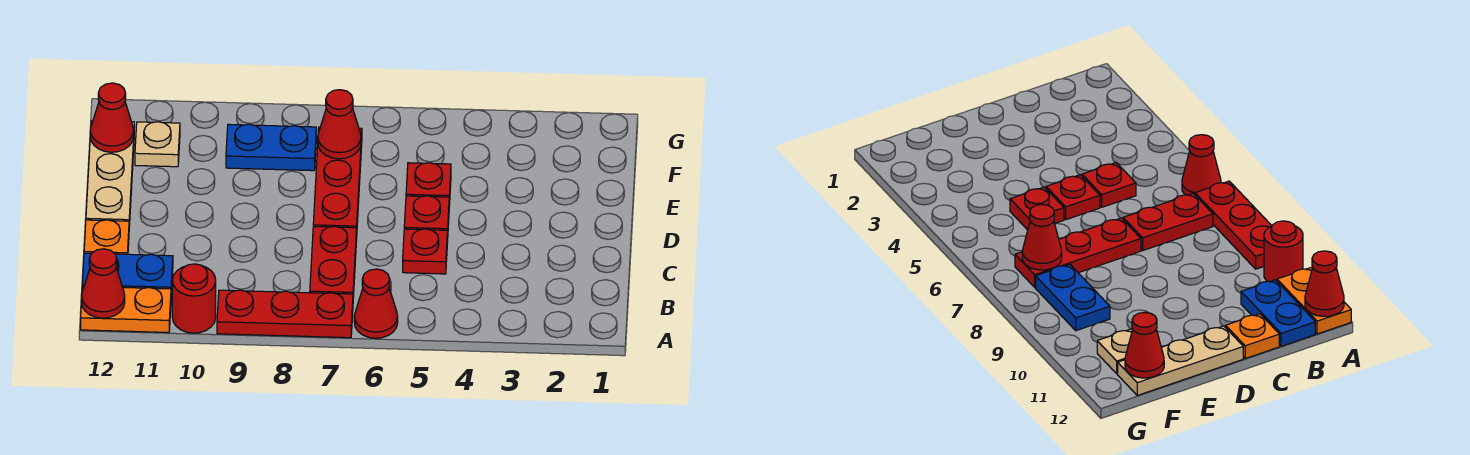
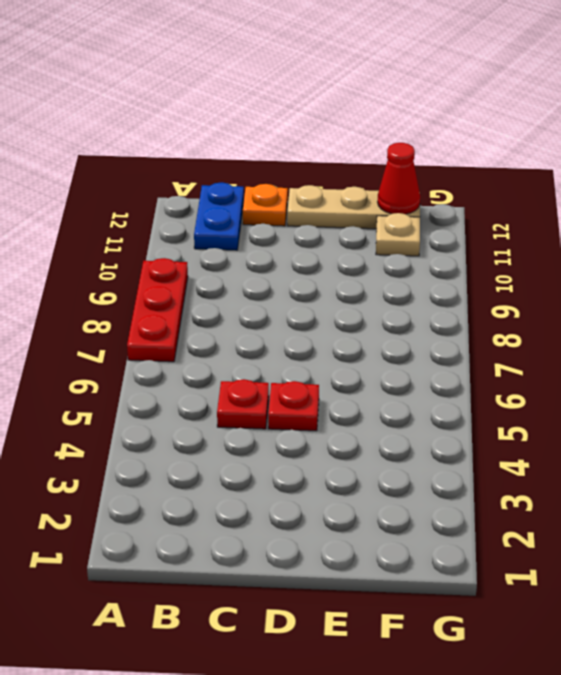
none -> red 1x1 cone [354,269,398,338]
none -> red 1x1 round brick [172,264,216,333]
none -> orange 1x2 plate [81,286,171,332]

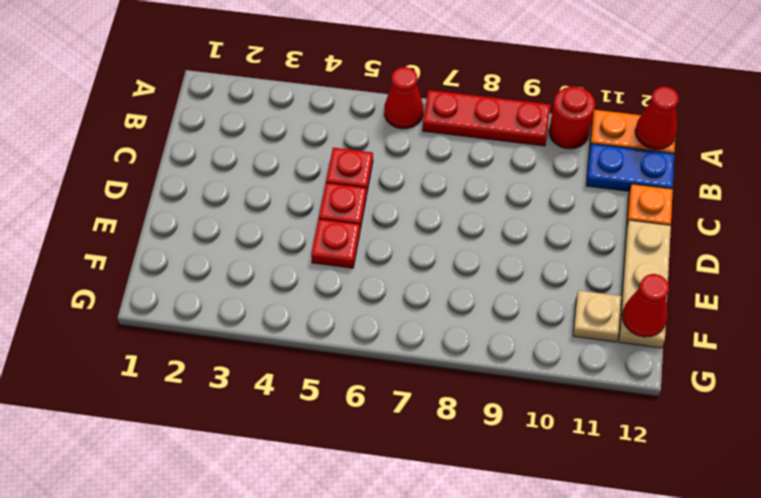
none -> red 1x2 plate [310,226,357,297]
none -> red 1x3 plate [313,127,362,228]
none -> blue 1x2 plate [226,124,316,171]

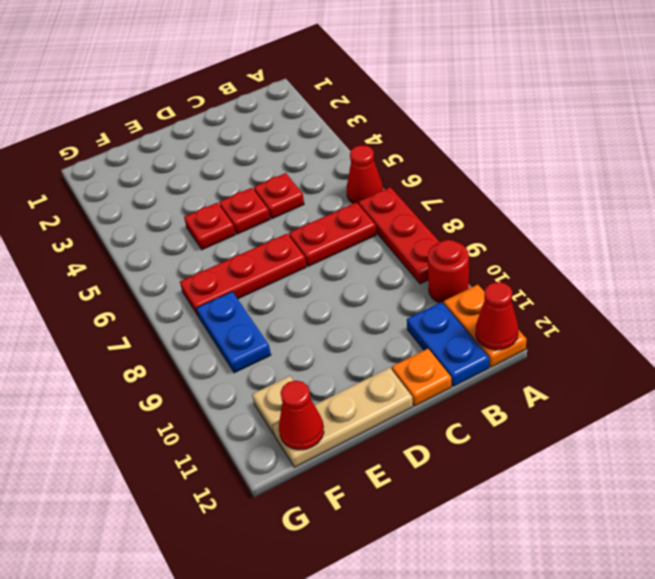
none -> red 1x1 cone [318,90,361,159]

